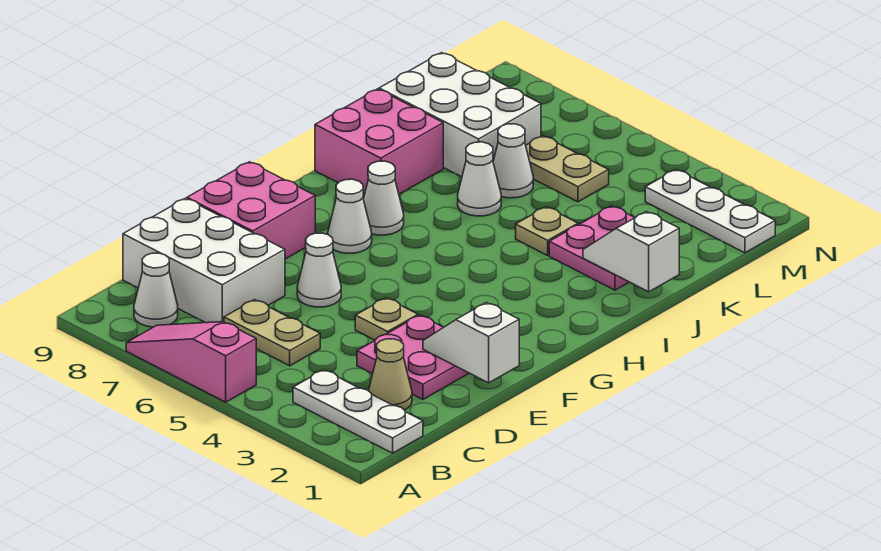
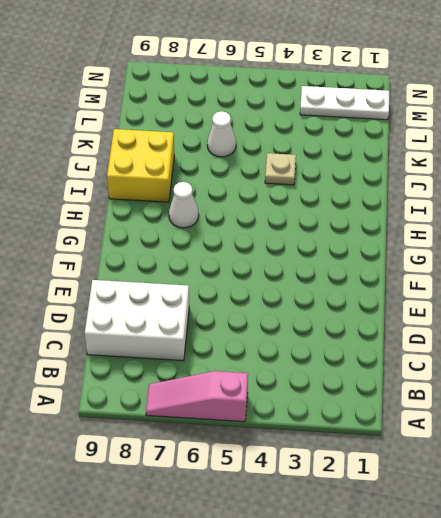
yellow 2x2 brick [107,129,174,202] -> pink 2x2 brick [315,89,443,196]
none -> white 1x3 plate [293,370,423,453]
none -> white 1x1 cone [134,253,178,327]
none -> tan 1x1 cone [368,339,412,410]

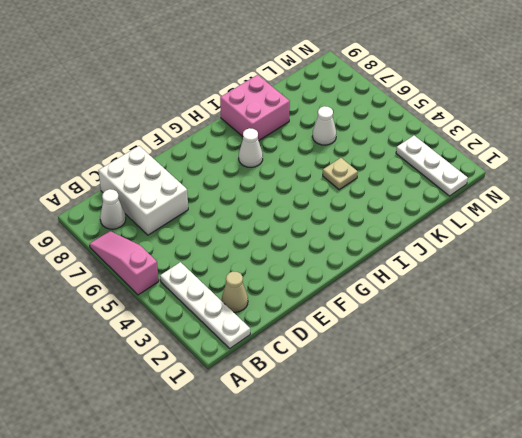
white 1x4 plate [160,262,250,348] -> white 1x3 plate [293,370,423,453]
none -> tan 1x2 plate [224,300,320,366]
none -> pink 2x2 plate [357,315,469,399]
none -> tan 1x1 plate [355,298,418,340]

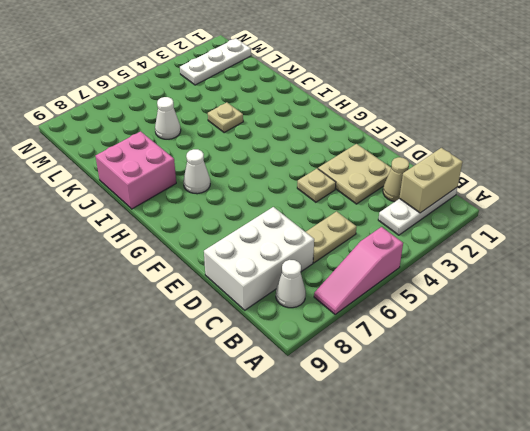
tan 1x2 brick [399,148,463,213] -> none
tan 2x2 plate [318,144,391,204] -> pink 2x2 plate [357,315,469,399]
none -> white 1x1 cone [297,233,341,307]
none -> pink 2x2 brick [187,162,315,259]
none -> white 1x1 cone [328,179,372,253]

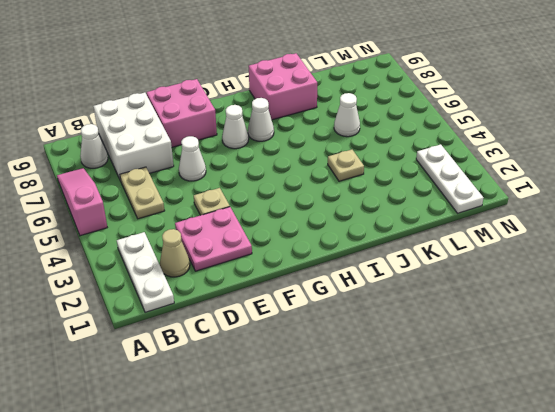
none -> pink 2x2 plate [549,206,635,290]
none -> white 1x1 cone [458,142,501,216]
none -> white 2x3 brick [379,53,541,177]

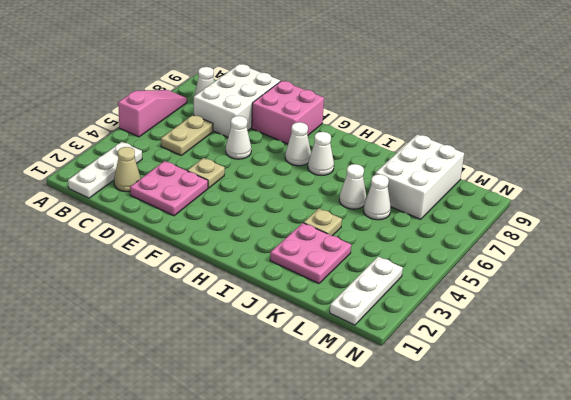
none -> pink 2x2 brick [315,89,443,196]
none -> tan 1x2 plate [526,136,609,202]
none -> white 1x2 slope [423,302,519,383]

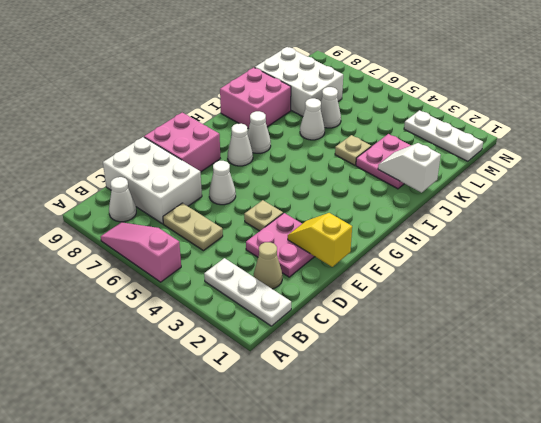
yellow 1x2 slope [288,213,352,267] -> white 1x2 slope [423,302,519,383]
none -> tan 1x2 plate [526,136,609,202]

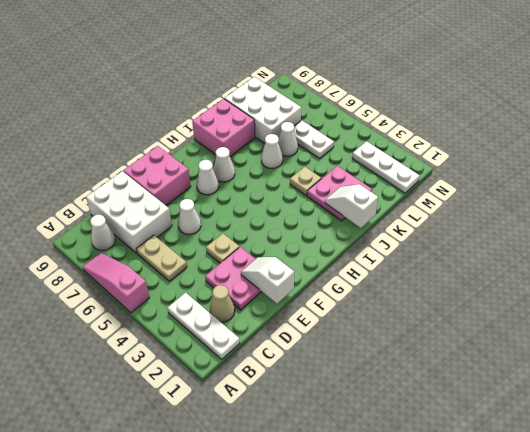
white 1x2 plate [294,120,334,158] -> tan 1x2 plate [526,136,609,202]

